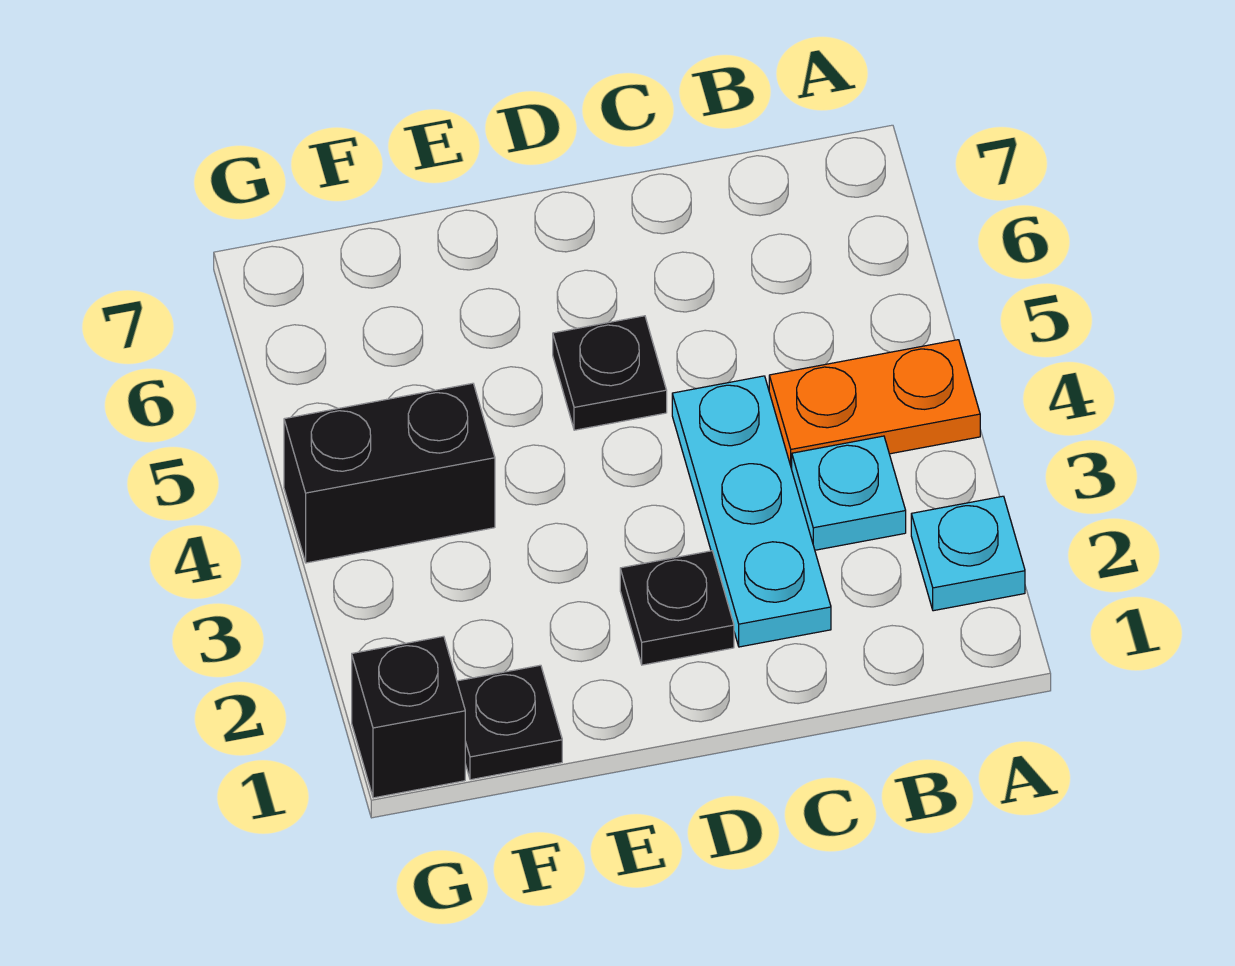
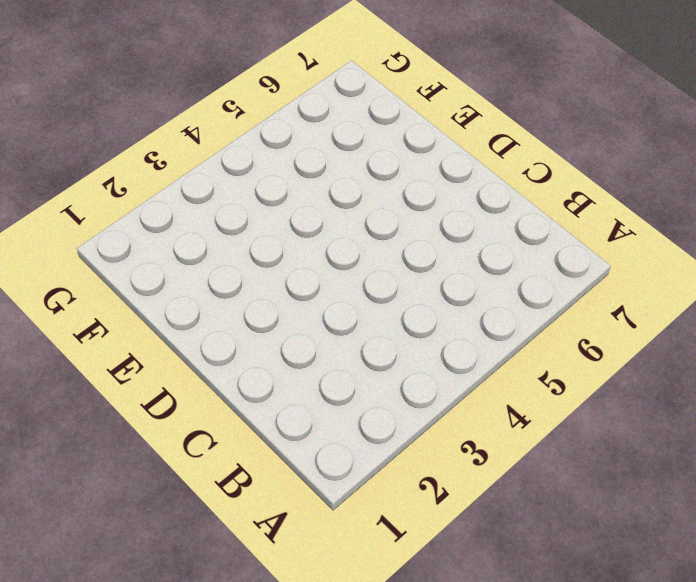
none -> cyan 1x1 plate [911,496,1025,611]
none -> orange 1x2 plate [769,340,980,469]

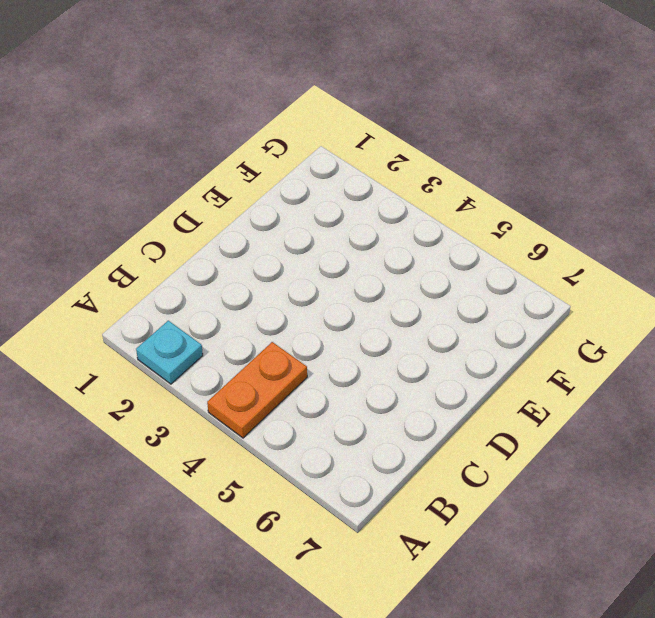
none -> cyan 1x1 plate [792,436,906,550]
none -> cyan 1x3 plate [672,376,831,647]

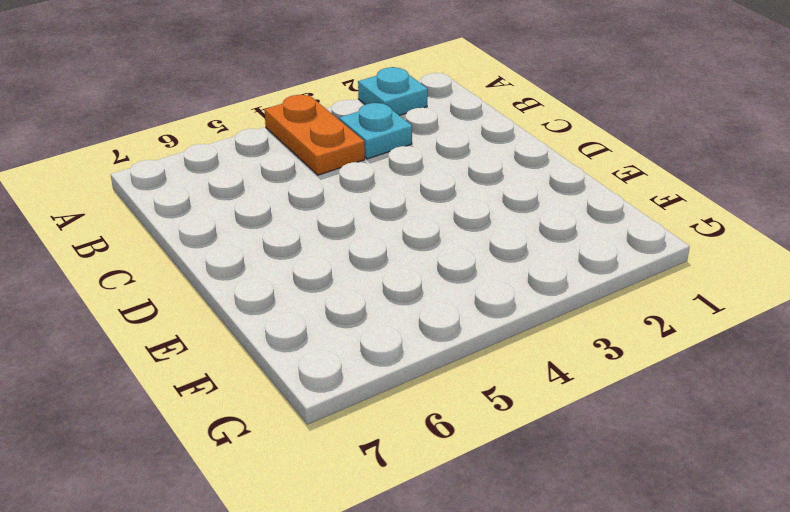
none -> cyan 1x3 plate [672,376,831,647]
none -> black 1x1 plate [620,551,734,665]

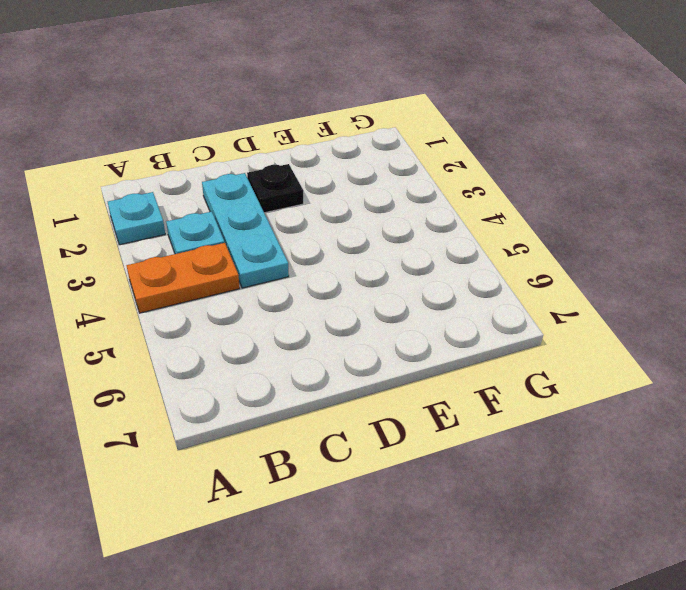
none -> black 1x1 plate [553,316,667,430]
none -> black 1x1 plate [457,665,562,780]

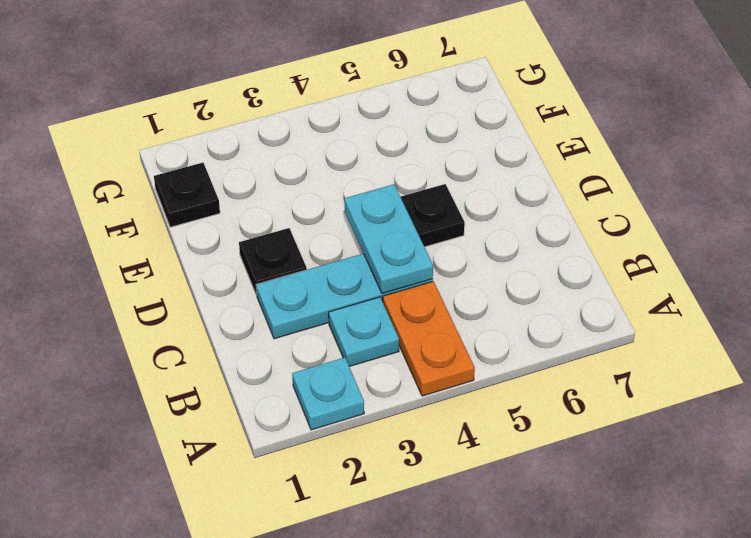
cyan 1x2 plate [344,184,433,293] -> none
none -> black 1x2 brick [284,383,495,563]
none -> black 1x1 brick [352,636,465,798]

